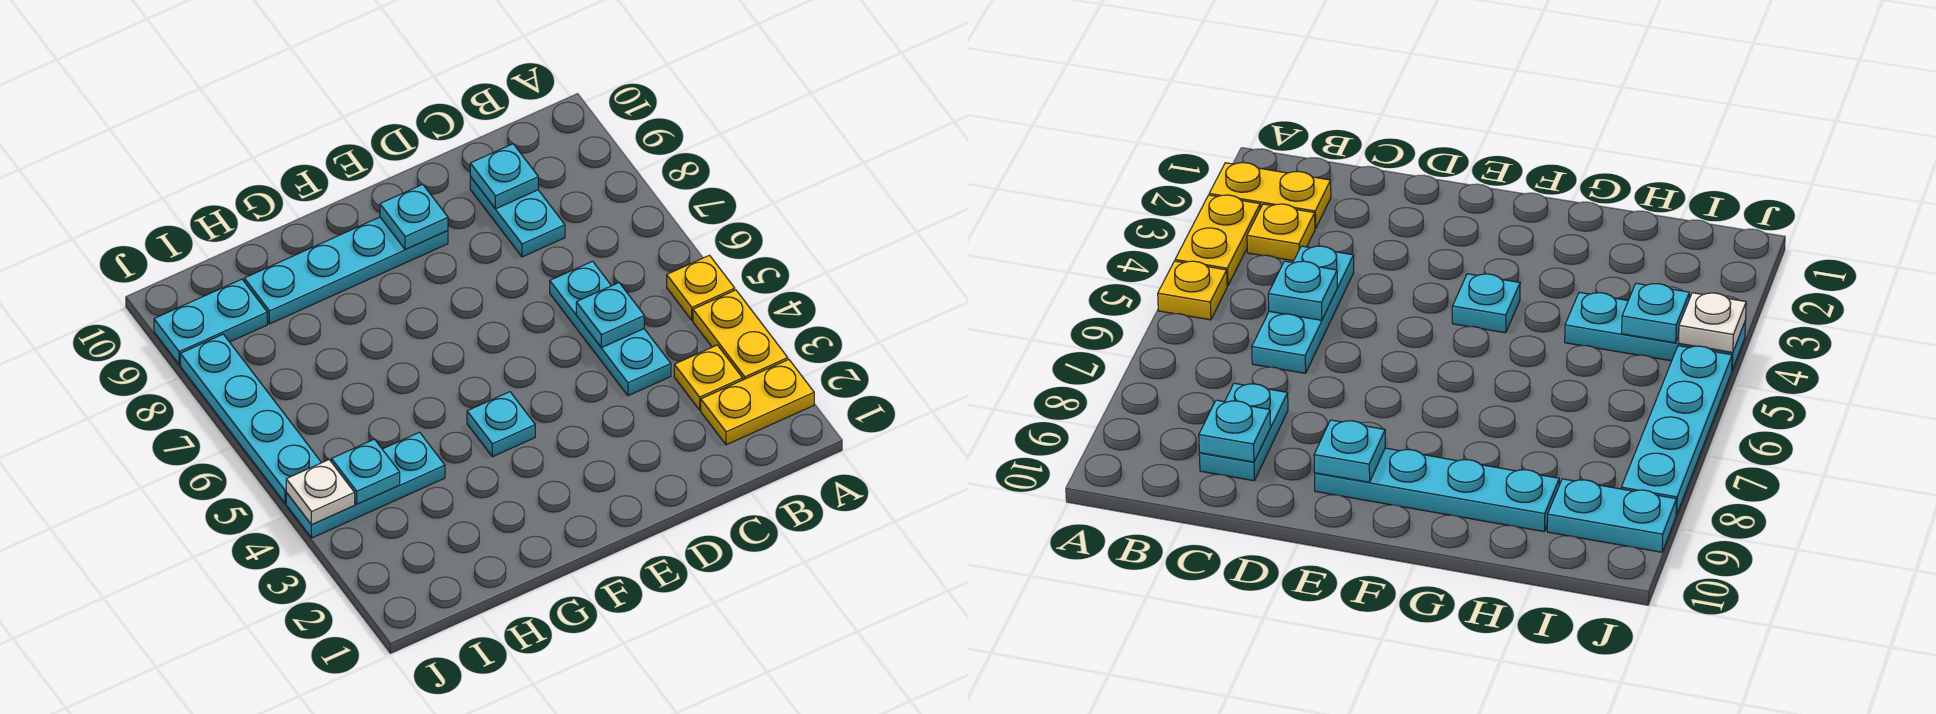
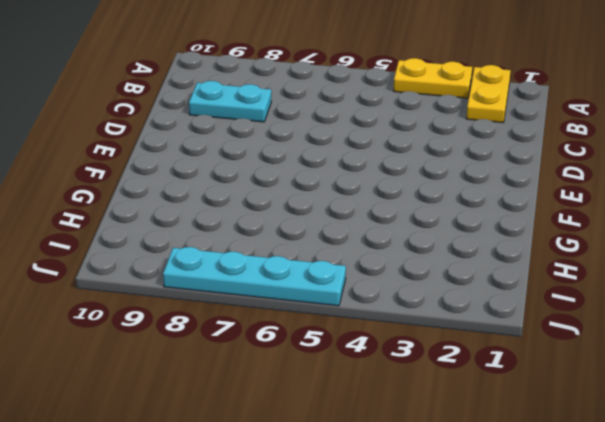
none -> yellow 1x1 plate [667,255,735,320]
none -> yellow 1x1 plate [674,345,743,410]
none -> cyan 1x3 plate [550,261,671,396]

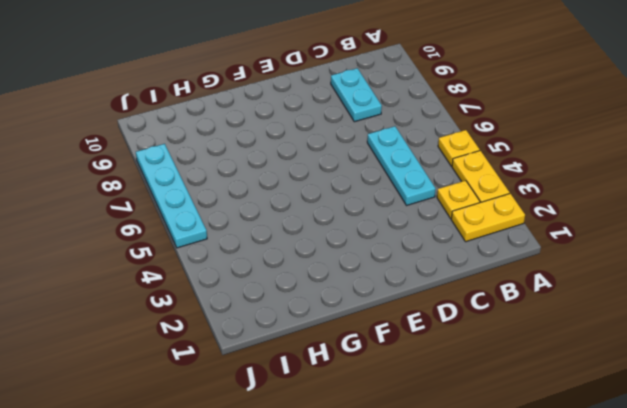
none -> cyan 1x4 plate [244,217,448,324]
none -> cyan 1x1 plate [467,392,535,457]
none -> cyan 1x3 plate [286,432,445,538]

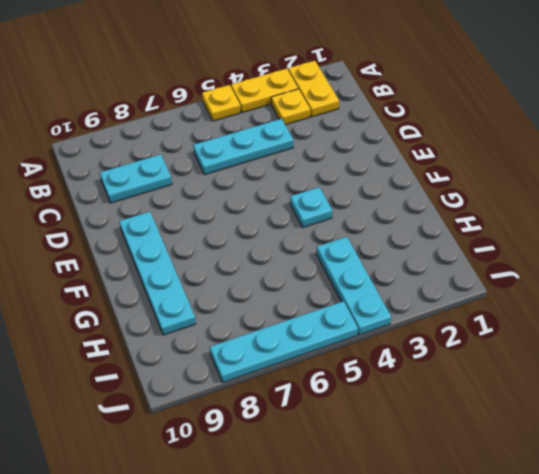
none -> cyan 1x2 plate [154,279,267,365]
none -> cyan 1x1 plate [576,283,644,348]
none -> cyan 1x1 plate [470,144,538,209]

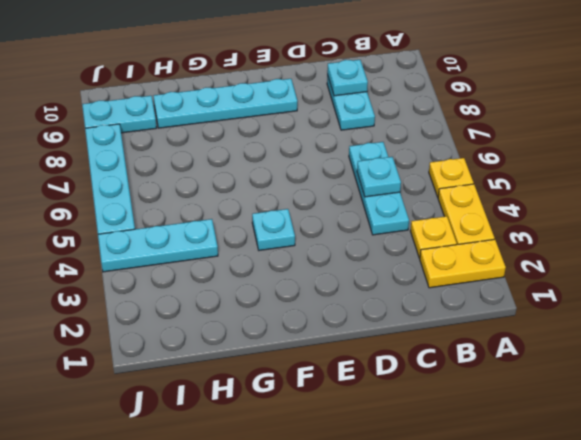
none -> cyan 1x1 plate [380,184,448,250]
none -> cyan 1x1 plate [331,439,400,504]
none -> white 1x1 plate [286,460,355,525]

